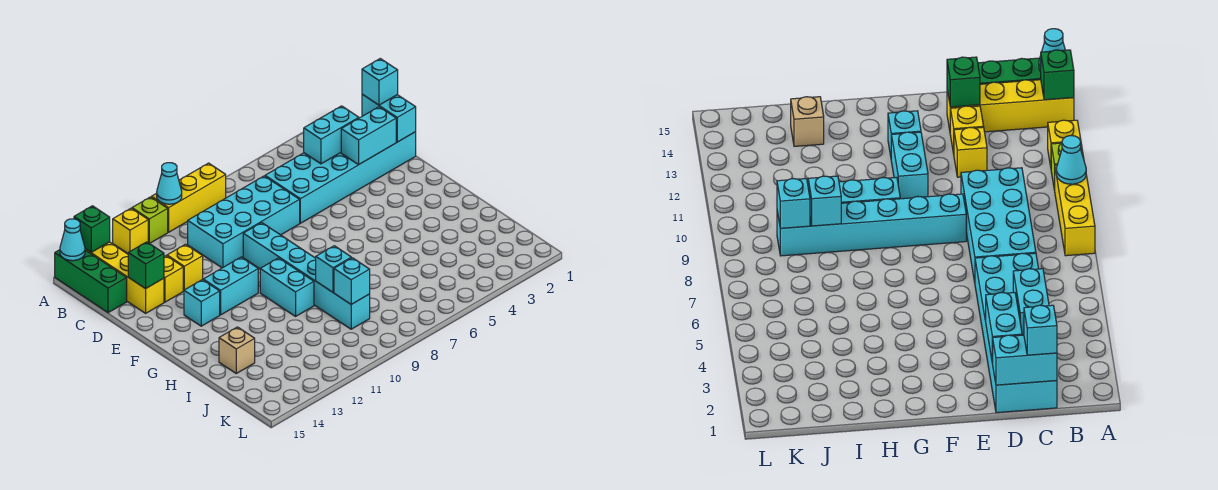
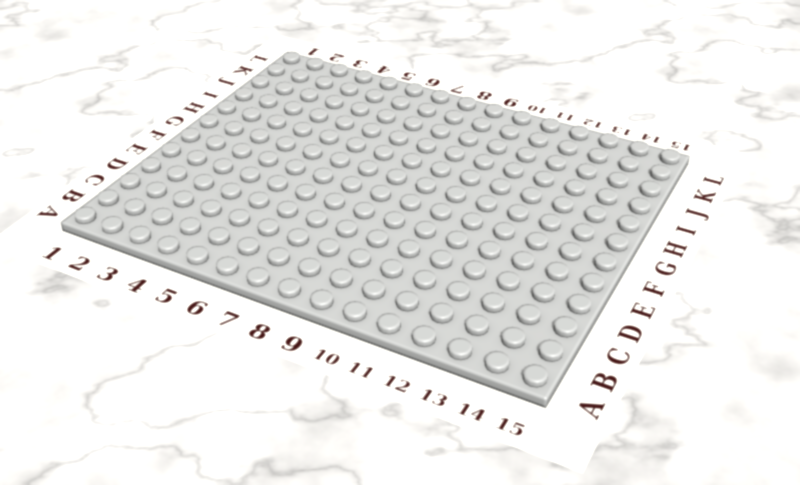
none -> yellow 1x3 brick [151,163,226,232]
none -> lime 1x1 brick [132,197,168,244]
none -> yellow 1x1 brick [113,208,148,253]

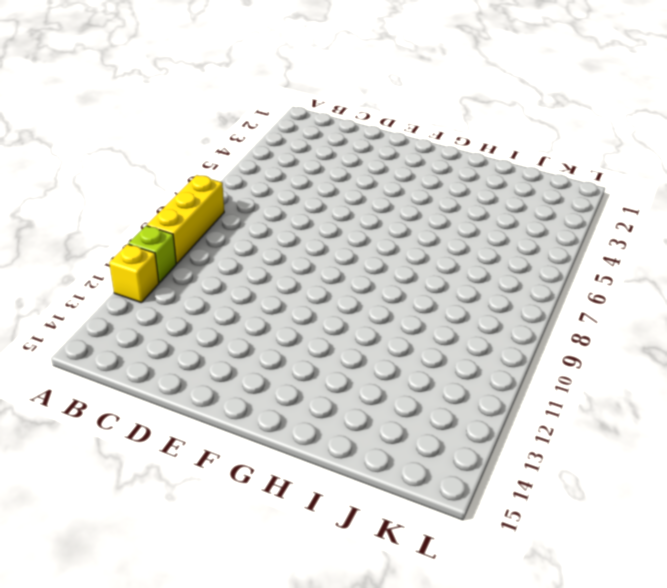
none -> yellow 1x4 brick [85,242,164,313]
none -> green 1x3 brick [55,250,127,313]
none -> cyan 2x6 brick [265,132,416,223]

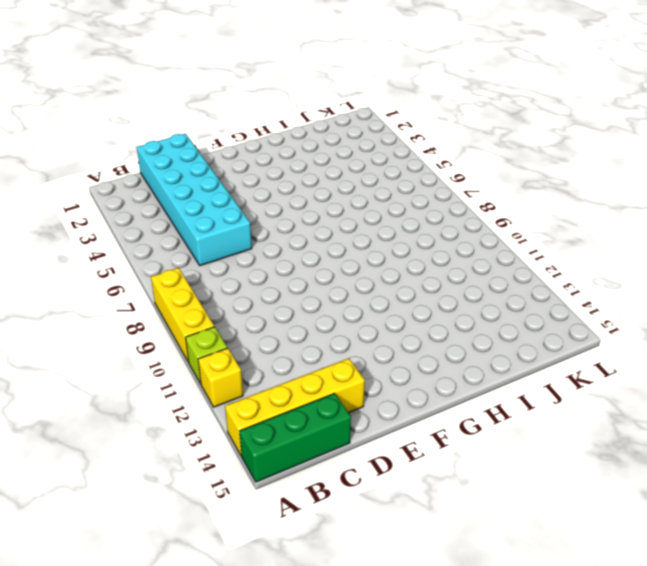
none -> cyan 2x4 brick [188,176,300,268]
none -> yellow 1x1 brick [167,244,203,291]
none -> yellow 1x1 brick [164,256,183,302]

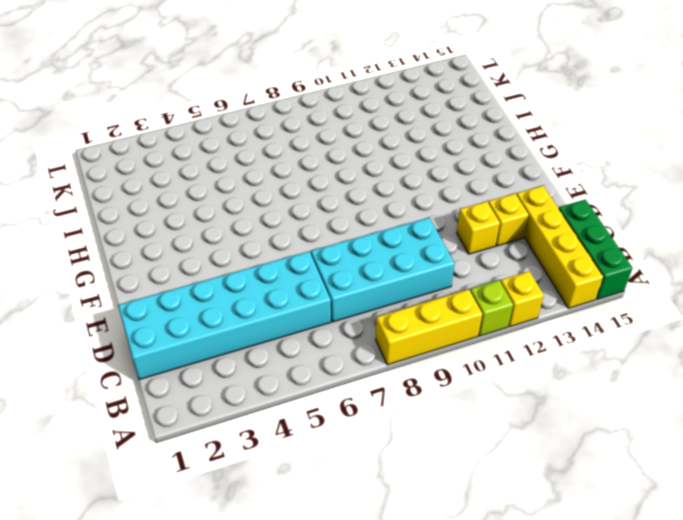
none -> cyan 1x6 brick [243,223,370,329]
none -> cyan 1x2 brick [203,257,258,315]
none -> cyan 1x1 brick [184,280,220,326]

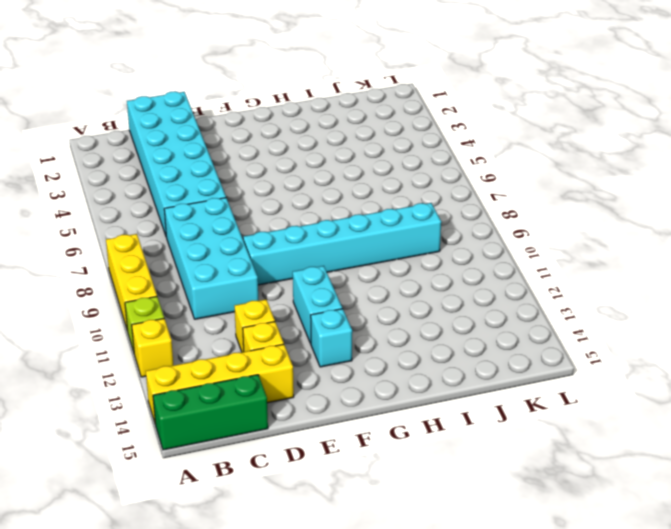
none -> cyan 1x2 brick [260,258,314,316]
none -> tan 1x1 brick [219,327,255,373]
none -> cyan 1x1 cone [157,163,182,204]

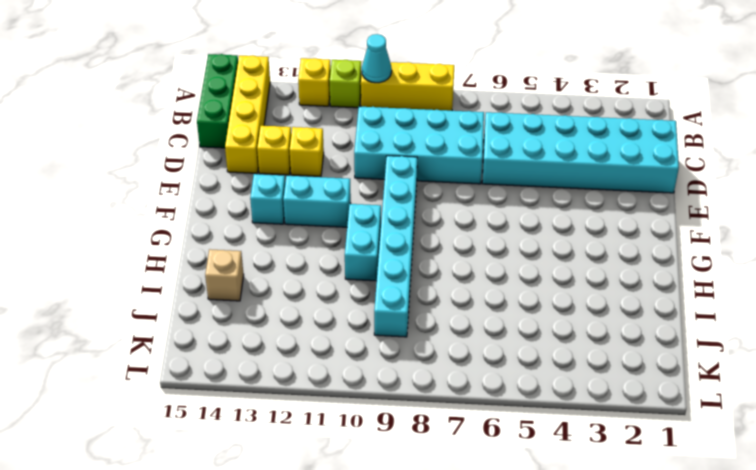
none -> green 1x1 brick [74,206,110,252]
none -> cyan 1x1 cone [60,219,85,261]
none -> cyan 1x2 brick [362,94,416,142]

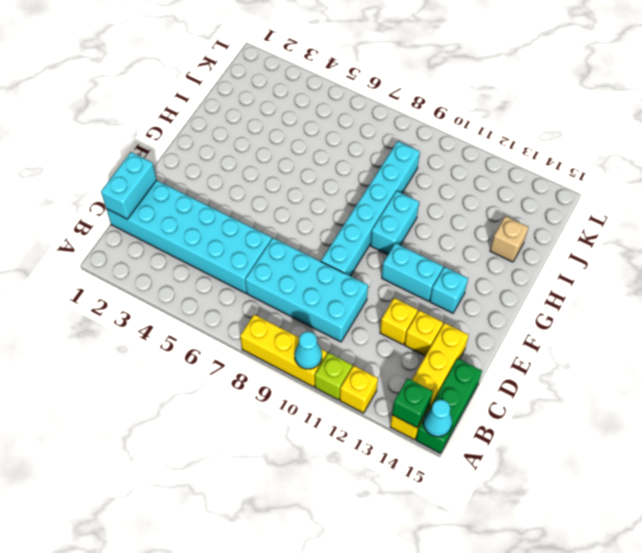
none -> cyan 1x2 brick [304,106,359,164]
none -> cyan 1x2 brick [341,107,396,165]
none -> green 1x1 brick [128,242,164,289]

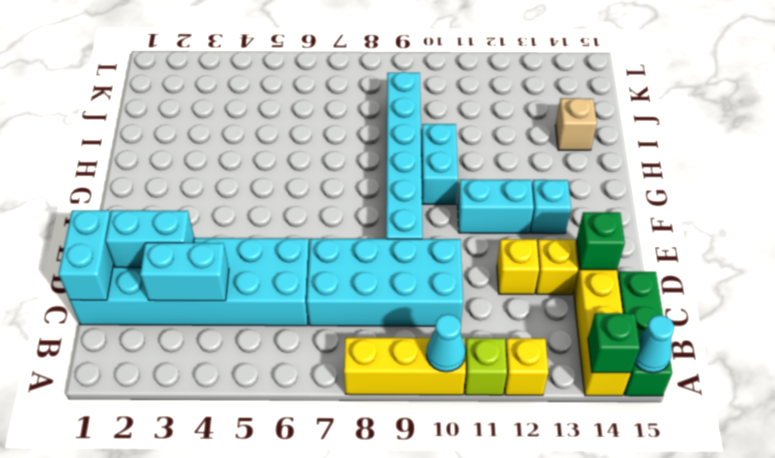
none -> cyan 1x1 brick [316,246,351,292]
none -> cyan 1x1 brick [334,258,370,304]
none -> cyan 1x1 brick [362,59,398,105]

